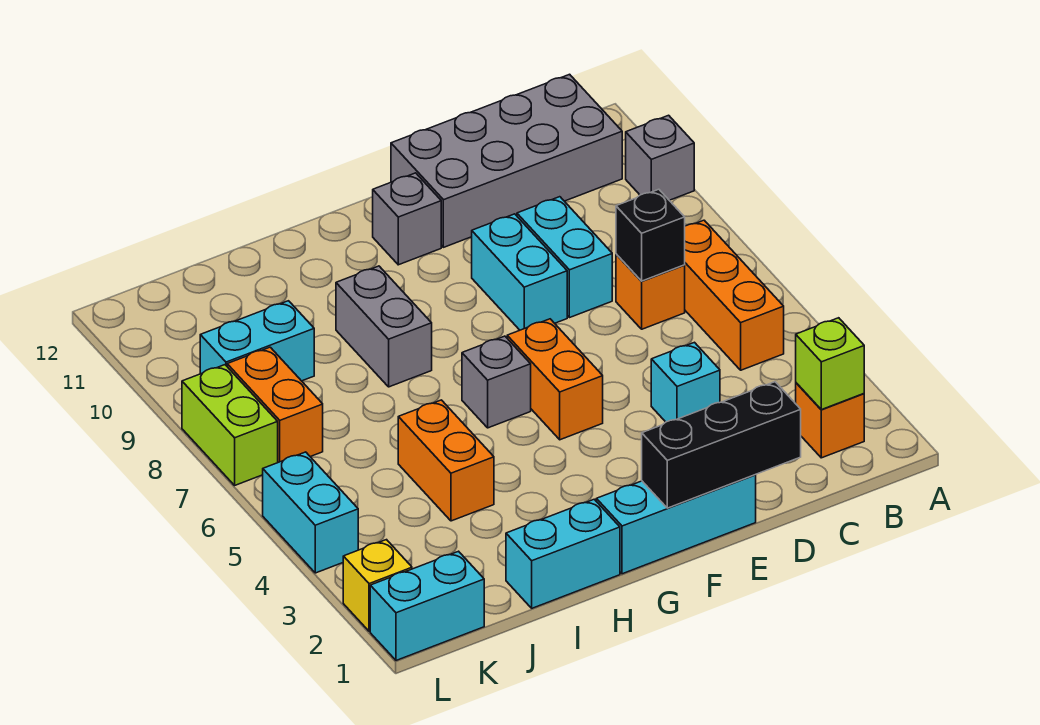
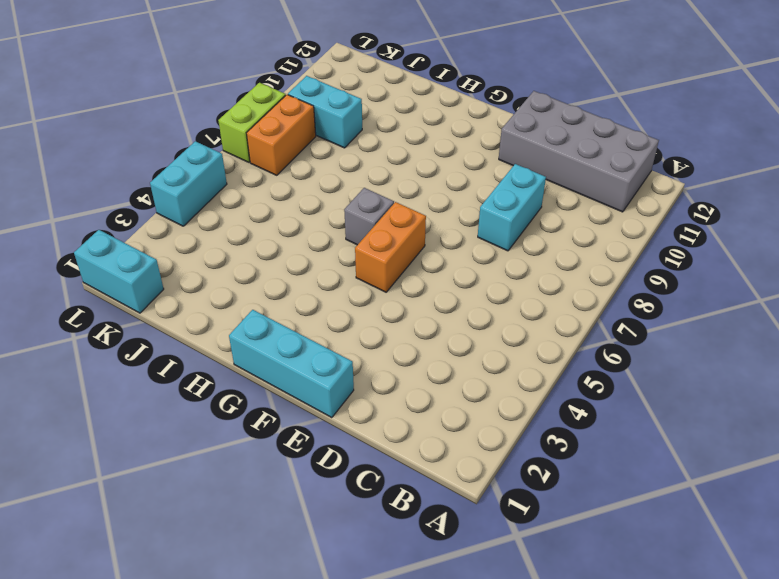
none -> grey 1x1 brick [626,115,694,200]
none -> orange 1x1 brick [796,383,864,458]
none -> orange 1x3 brick [685,220,784,370]

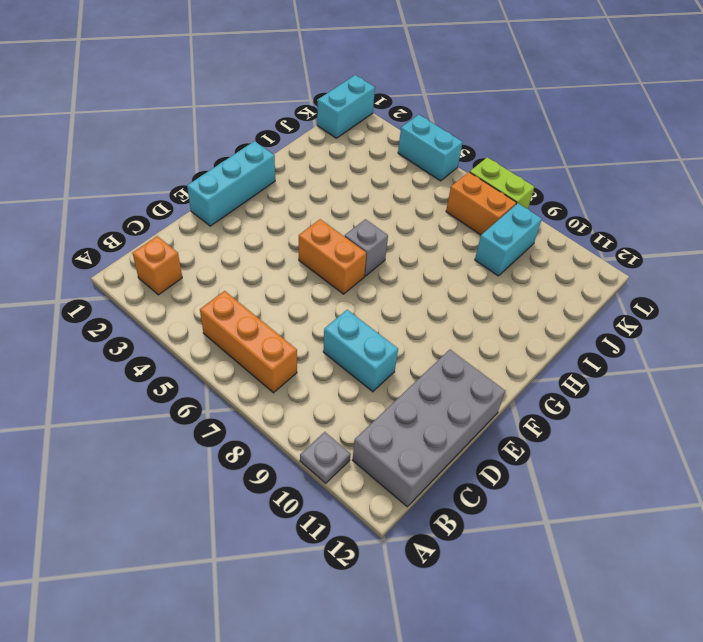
grey 1x1 plate [300,432,351,483] -> grey 1x1 brick [626,115,694,200]
none -> orange 1x1 brick [616,254,685,329]
none -> cyan 1x1 brick [651,342,720,422]
none -> cyan 1x2 brick [472,214,567,330]

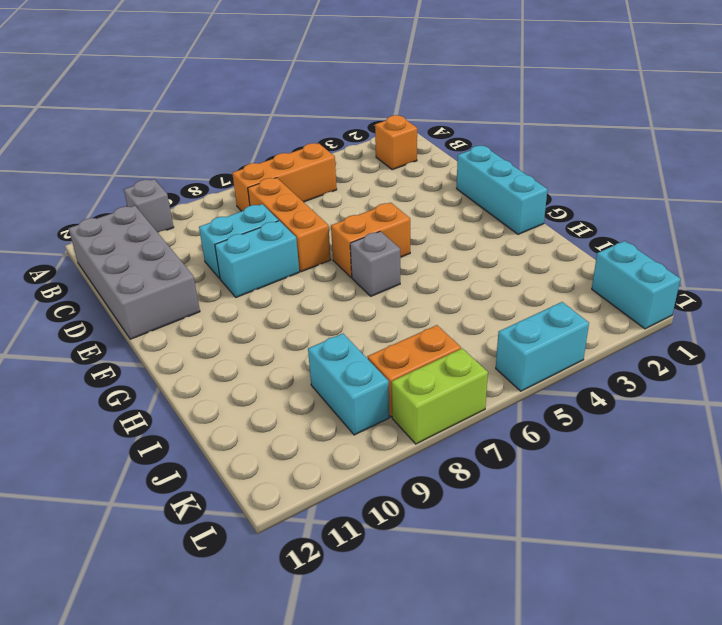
orange 1x3 brick [248,178,331,272] -> orange 1x1 brick [616,254,685,329]
none -> cyan 1x1 brick [651,342,720,422]
none -> grey 1x1 brick [373,173,441,265]
none -> cyan 1x2 brick [506,499,620,608]

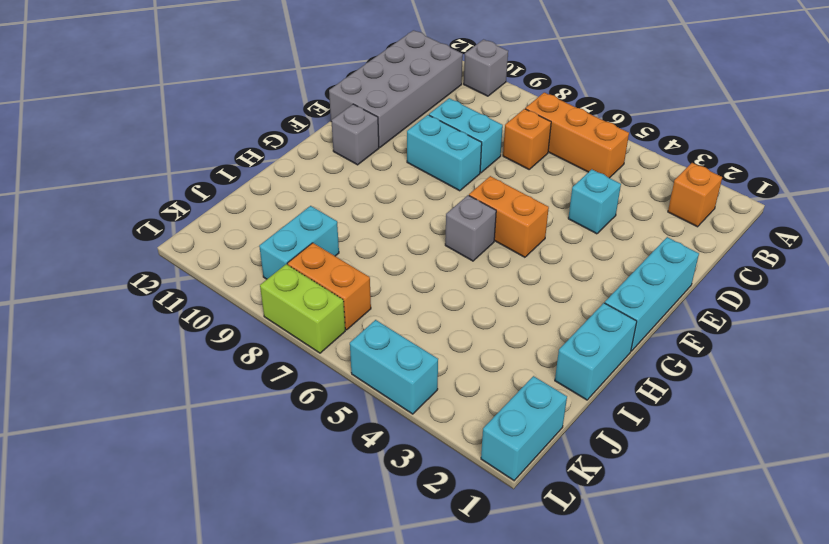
none -> grey 1x2 brick [336,266,432,387]
none -> orange 1x2 brick [398,400,494,521]
none -> yellow 1x1 brick [343,540,412,631]

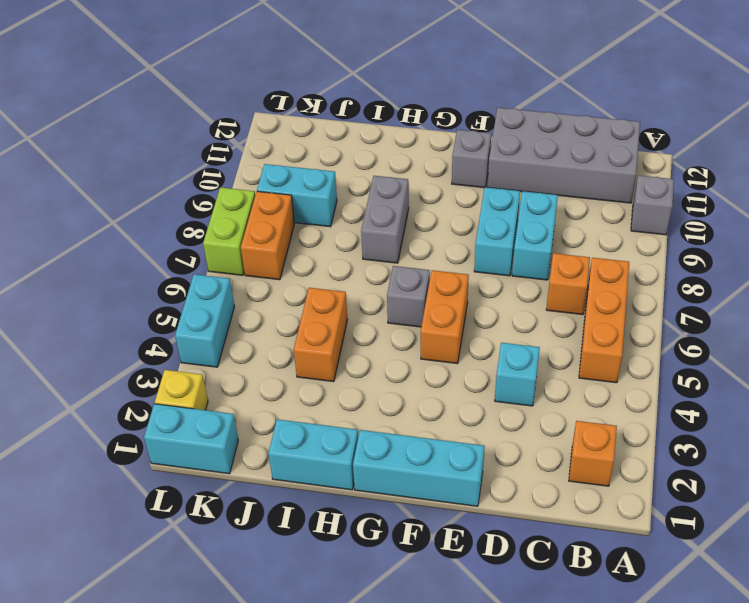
none -> lime 1x1 brick [796,318,864,410]
none -> black 1x1 brick [616,189,685,281]
none -> black 1x3 brick [642,382,801,508]

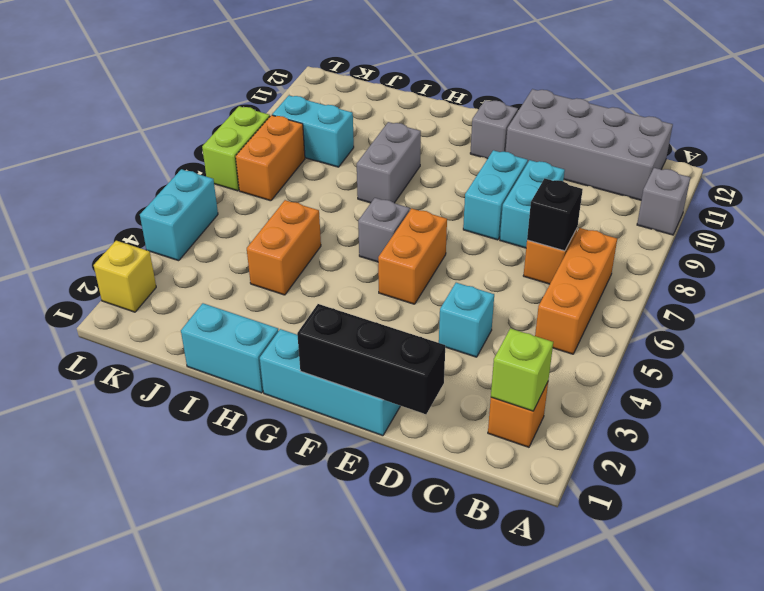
none -> cyan 1x2 brick [370,551,484,660]

